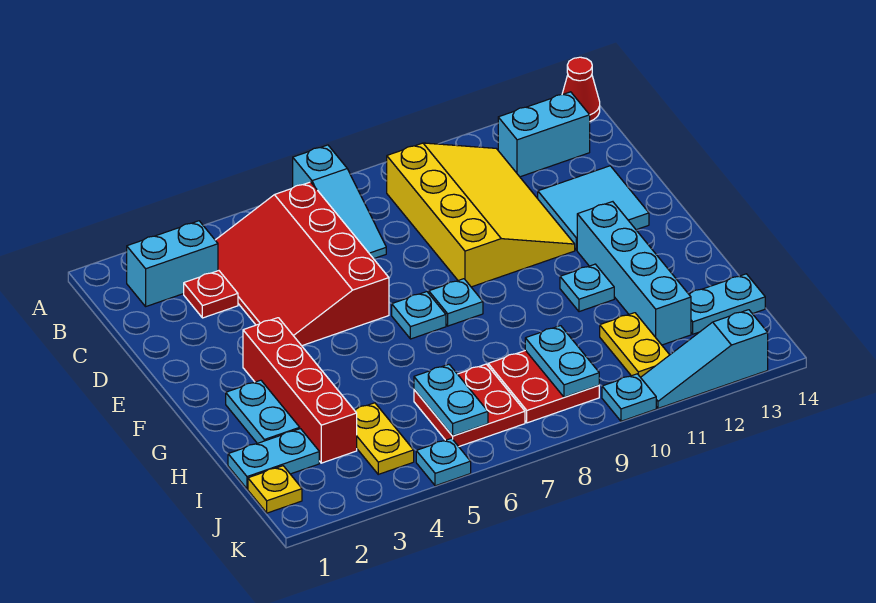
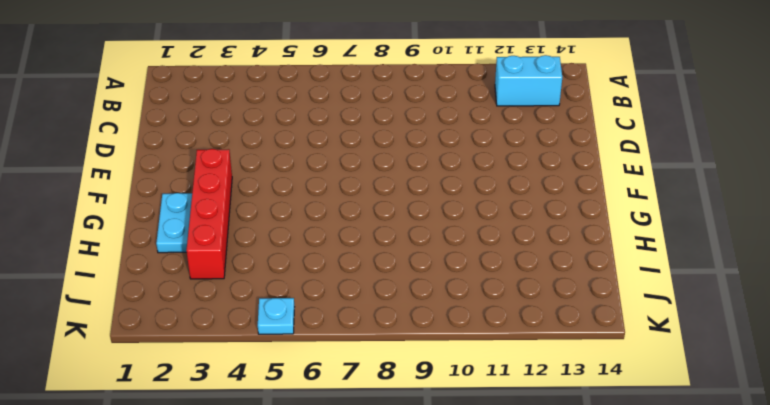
none -> cyan 1x3 slope [293,145,386,259]
none -> red 1x1 cone [562,57,600,121]
none -> cyan 1x2 brick [127,221,218,306]

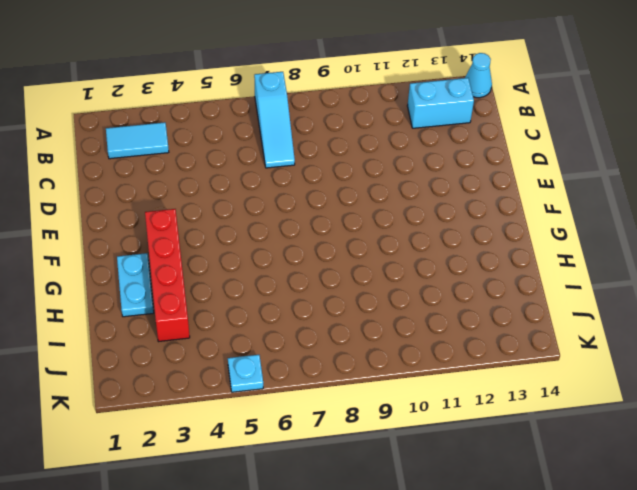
cyan 1x1 cone [465,53,492,98] -> red 1x1 cone [562,57,600,121]
cyan 1x2 tile [106,122,169,159] -> cyan 1x2 brick [127,221,218,306]
none -> red 3x4 slope [215,182,389,346]
none -> yellow 3x4 slope [387,143,575,287]
none -> red 1x1 plate [184,271,238,318]

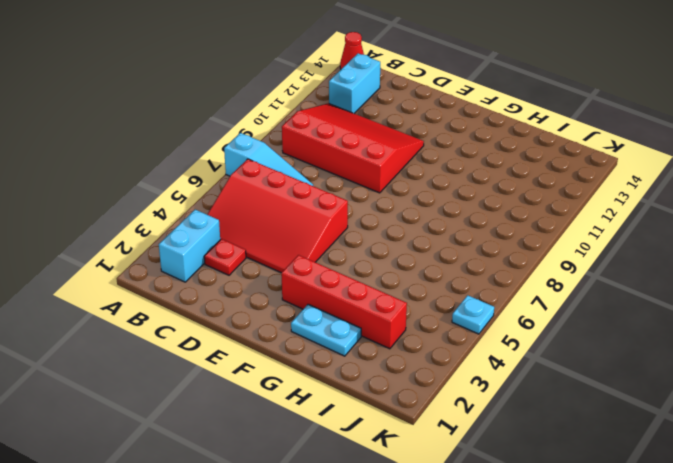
red 3x4 slope [282,103,424,193] -> yellow 3x4 slope [387,143,575,287]
none -> cyan 2x2 tile [538,166,649,250]
none -> cyan 1x1 plate [392,292,446,339]
none -> cyan 1x1 plate [429,279,483,326]

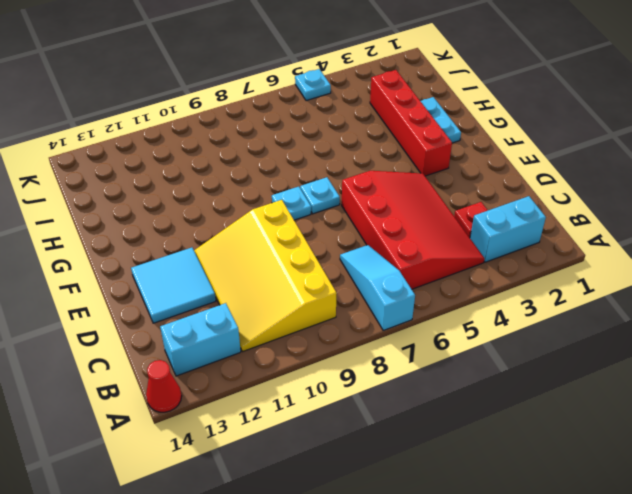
none -> cyan 1x4 brick [577,202,691,345]
none -> cyan 1x1 plate [560,264,614,312]
none -> cyan 1x2 plate [228,429,319,489]

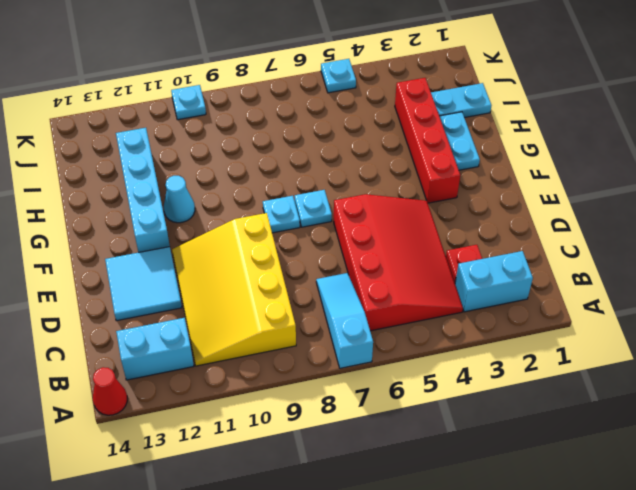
cyan 1x1 cone [164,176,195,223] -> cyan 1x1 plate [560,264,614,312]
none -> yellow 1x2 plate [355,403,414,474]
none -> red 2x2 plate [414,364,525,447]
none -> red 2x2 plate [488,350,599,423]

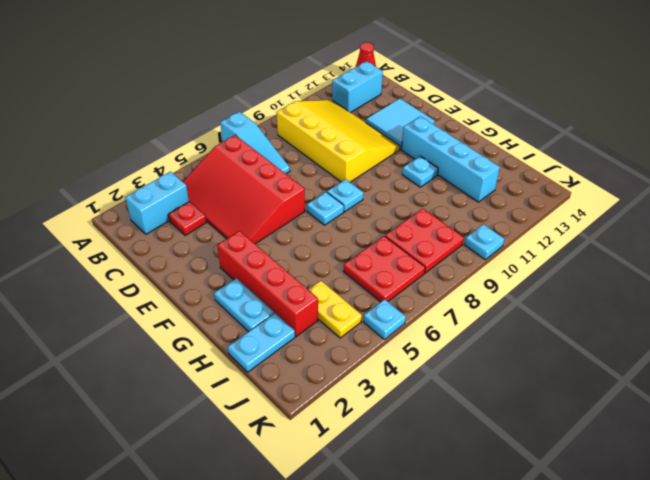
none -> yellow 1x2 plate [600,313,669,377]
none -> cyan 1x2 plate [689,274,765,334]
none -> yellow 1x1 plate [248,466,302,513]

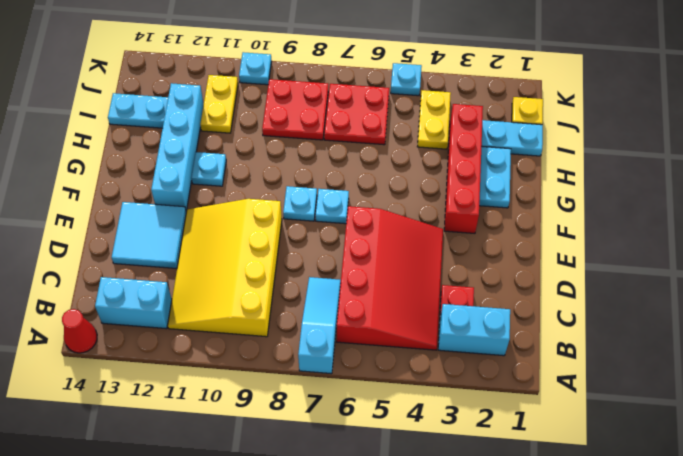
none -> cyan 1x3 slope [641,310,768,408]
none -> cyan 1x2 plate [414,364,488,436]
none -> cyan 1x2 plate [525,326,599,397]

